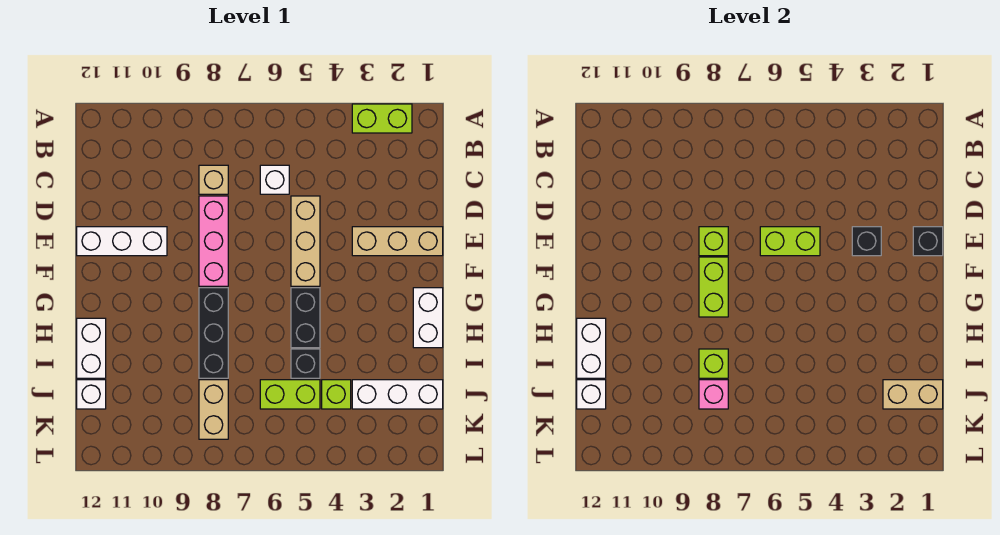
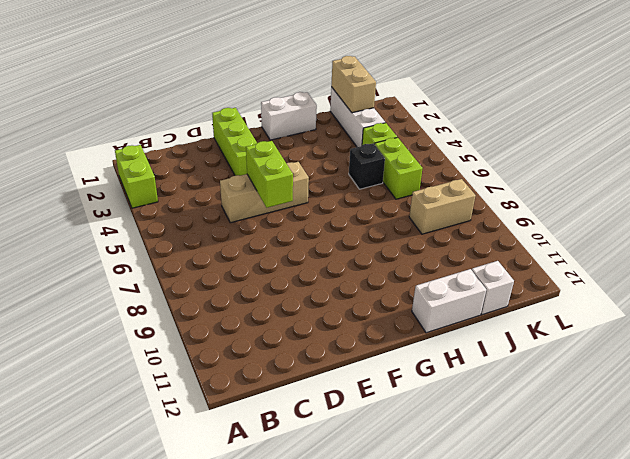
lime 1x3 brick [212,108,257,176] -> tan 1x3 brick [352,227,443,256]
none -> white 1x1 brick [260,165,289,194]
none -> tan 1x1 brick [199,165,228,194]
none -> pink 1x3 brick [199,196,228,286]

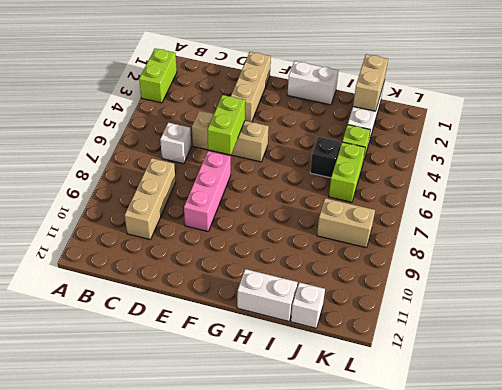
tan 1x3 brick [125,158,176,240] -> tan 1x1 brick [199,165,228,194]
pink 1x3 brick [184,151,231,231] -> pink 1x3 brick turned to [199,196,228,286]
none -> white 1x3 brick [77,227,167,256]
none -> black 1x2 brick [291,288,320,348]
none -> black 1x3 brick [199,288,228,378]

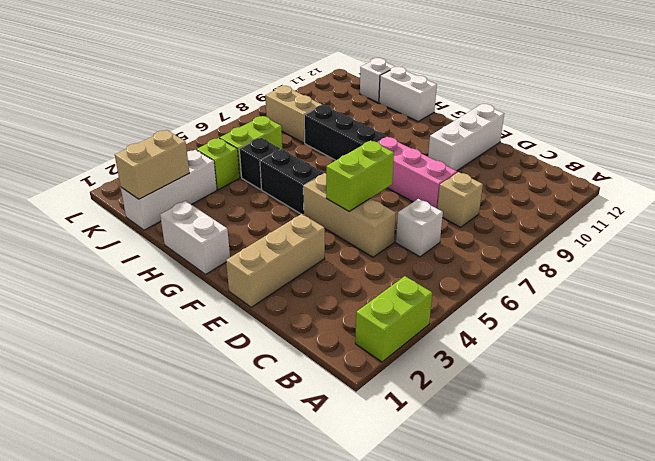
none -> black 1x1 brick [913,227,943,256]
none -> black 1x1 brick [852,227,881,256]
none -> lime 1x1 brick [699,227,728,256]

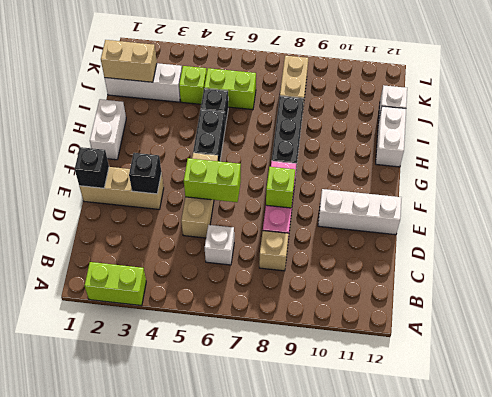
none -> lime 1x2 brick [699,257,728,317]
none -> white 1x2 brick [577,318,606,378]
none -> lime 1x1 brick [699,349,728,378]

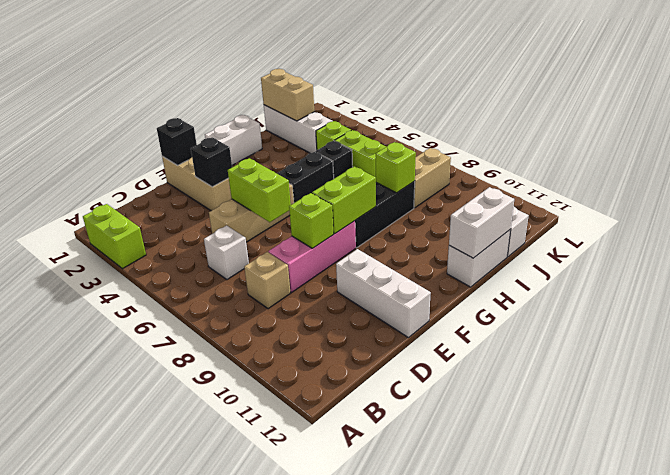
none -> pink 1x1 brick [699,380,728,409]
none -> white 1x1 brick [577,380,606,409]

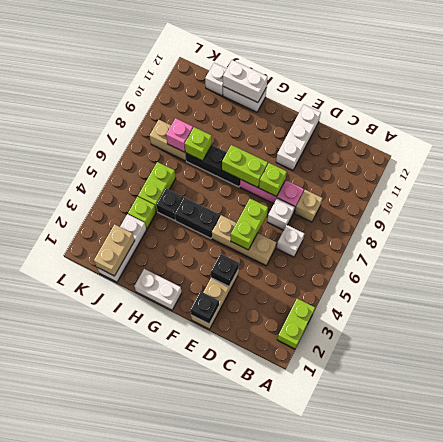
white 1x1 brick [267,198,295,230] -> white 1x1 brick moved to [577,380,606,409]

